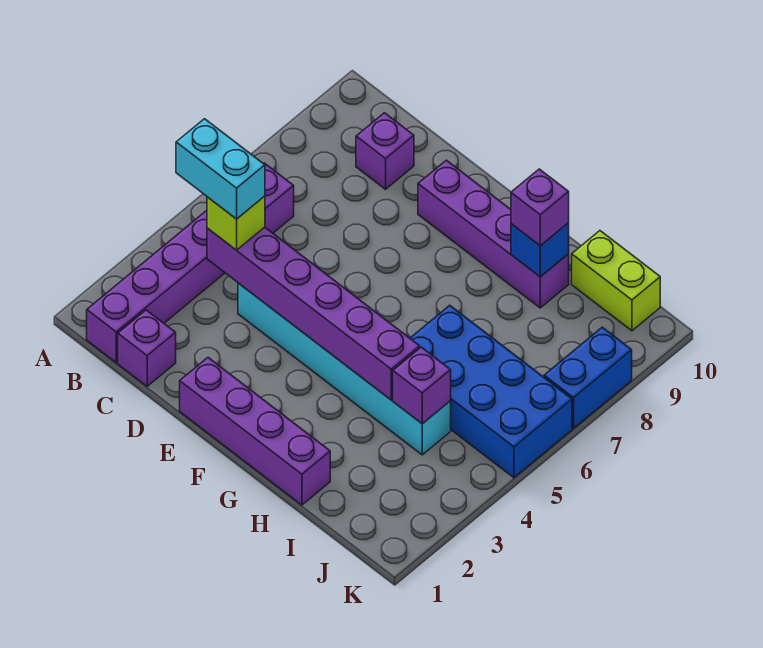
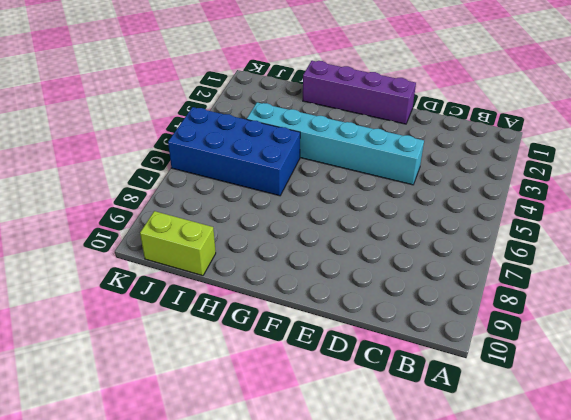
none -> purple 1x6 brick [87,163,294,363]
none -> purple 1x1 brick [118,310,176,386]
none -> purple 1x1 brick [356,113,414,189]

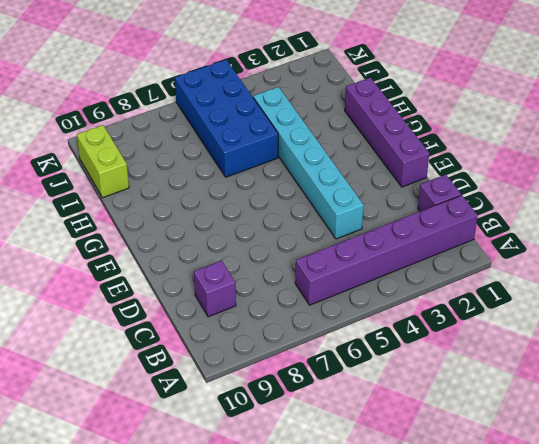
none -> purple 1x4 brick [418,160,569,308]
none -> blue 1x2 brick [544,327,632,428]
none -> purple 1x6 brick [207,227,420,400]

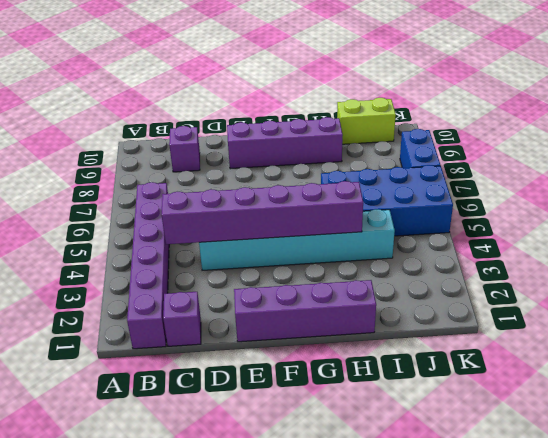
none -> blue 1x1 brick [511,223,569,277]
none -> purple 1x1 brick [393,347,451,424]
none -> lime 1x1 brick [207,196,265,250]

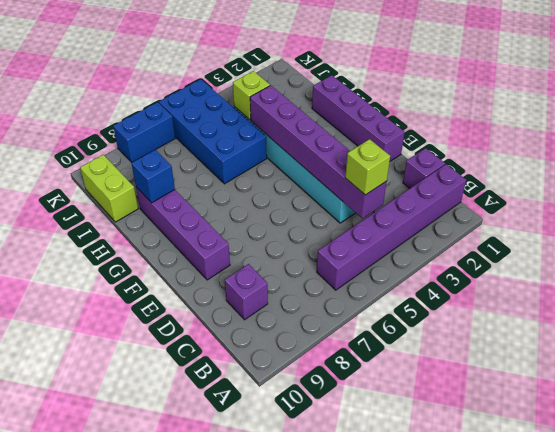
lime 1x1 brick [233,71,270,120] -> purple 1x1 brick [393,347,451,424]
none -> purple 1x1 brick [511,169,569,246]
none -> cyan 1x2 brick [176,119,265,219]

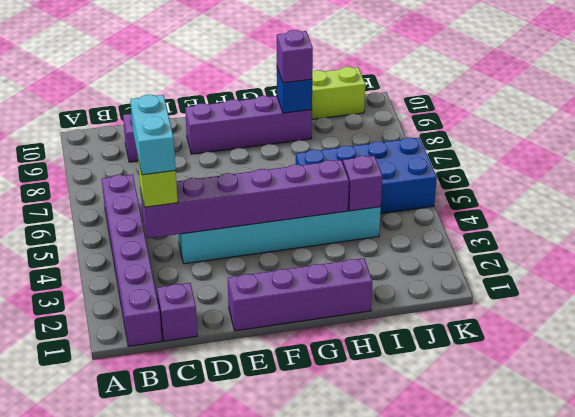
cyan 1x2 brick [130,95,176,175] -> cyan 1x2 brick turned to [176,119,265,219]
none -> blue 1x2 brick [544,327,632,428]

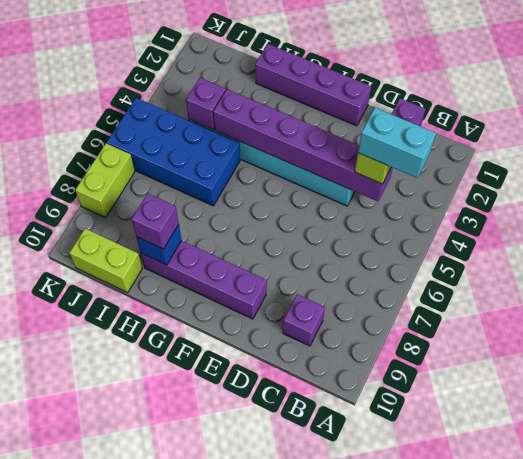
lime 1x2 brick [75,143,135,218] -> blue 1x2 brick [544,327,632,428]
none -> purple 1x6 brick [87,163,294,363]

